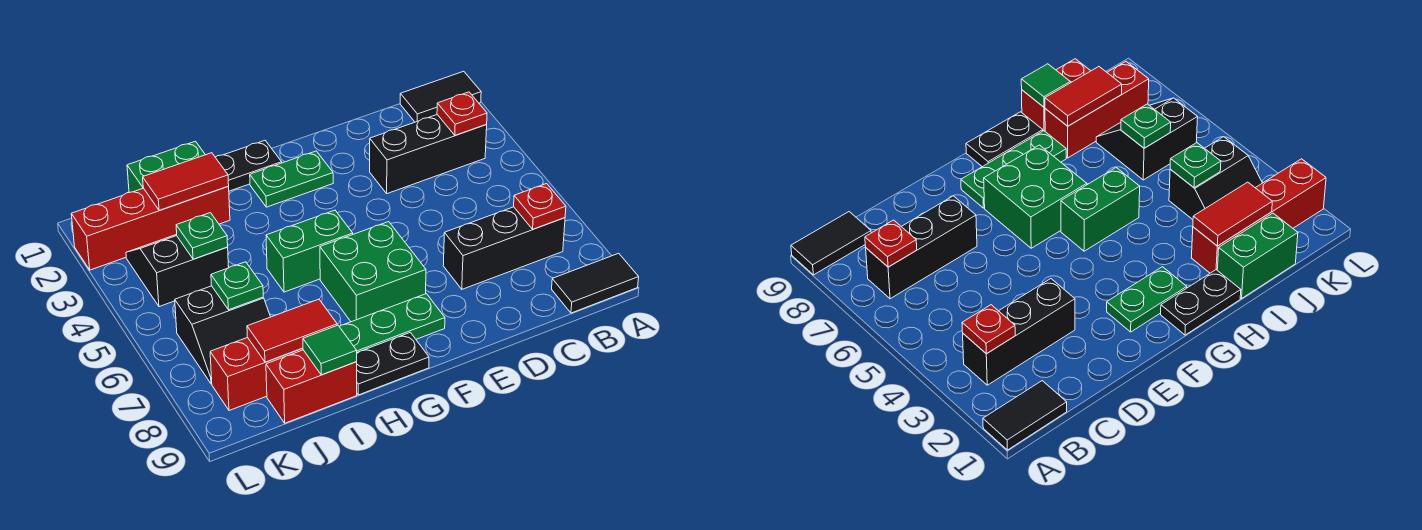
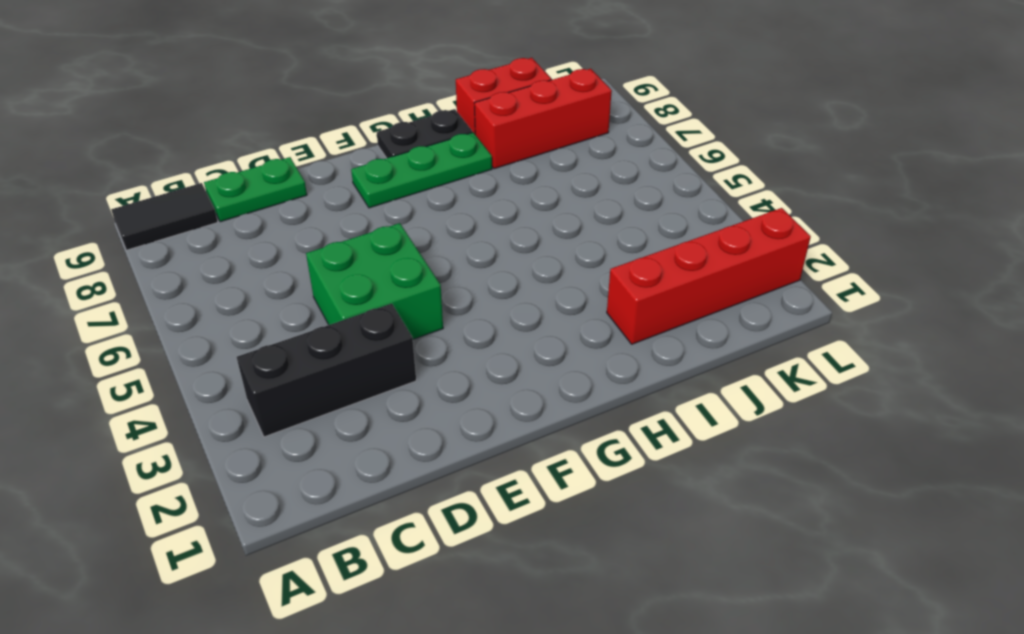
green 1x2 plate [204,157,307,222] -> green 1x2 plate moved to [250,151,333,207]
green 2x2 brick [306,223,443,339] -> green 2x2 brick moved to [320,222,426,322]
none -> black 1x2 tile [400,71,481,122]
none -> black 1x3 brick [443,207,565,289]
none -> black 1x2 plate [215,141,282,191]

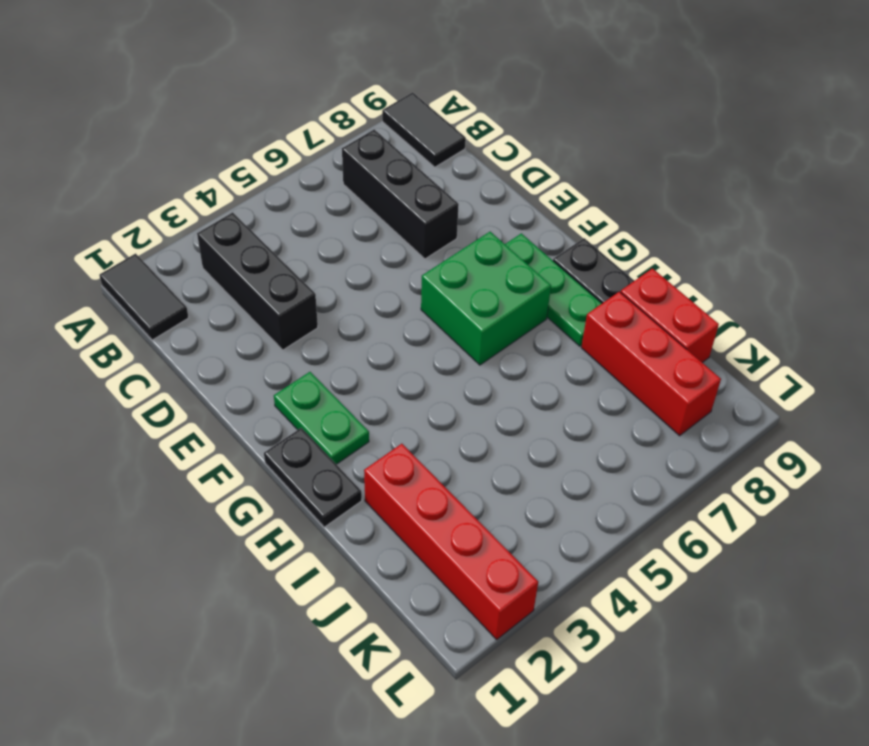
none -> green 1x2 brick [266,210,353,292]
none -> green 1x2 brick [127,141,205,192]
none -> black 2x2 slope [126,234,229,307]

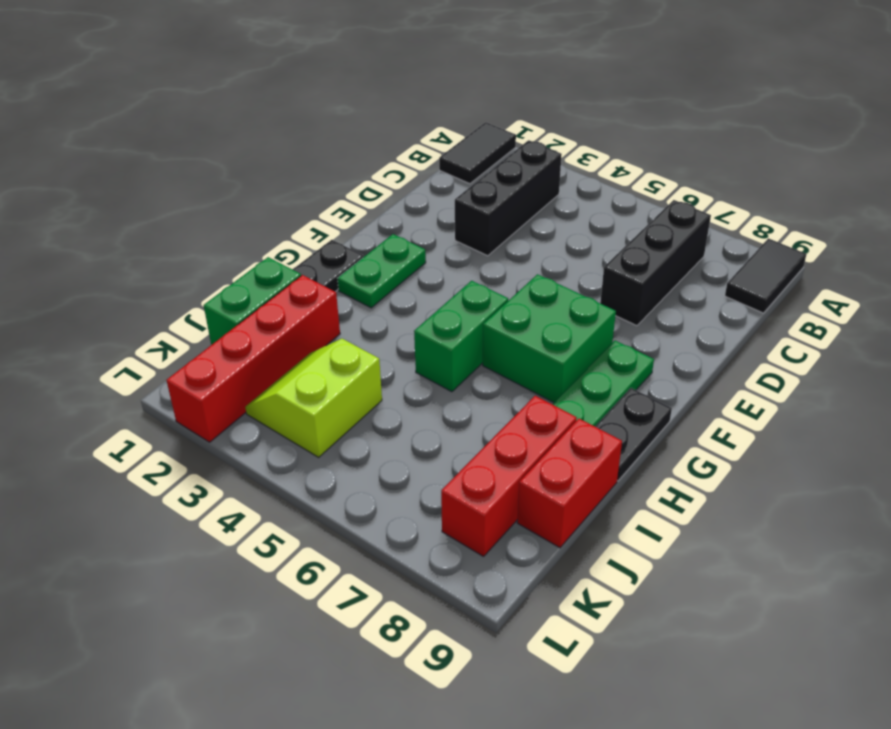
lime 2x2 slope [245,339,382,457] -> black 2x2 slope [126,234,229,307]
none -> black 2x2 slope [175,286,270,384]
none -> red 1x1 plate [437,92,487,135]
none -> red 1x1 plate [514,184,566,229]

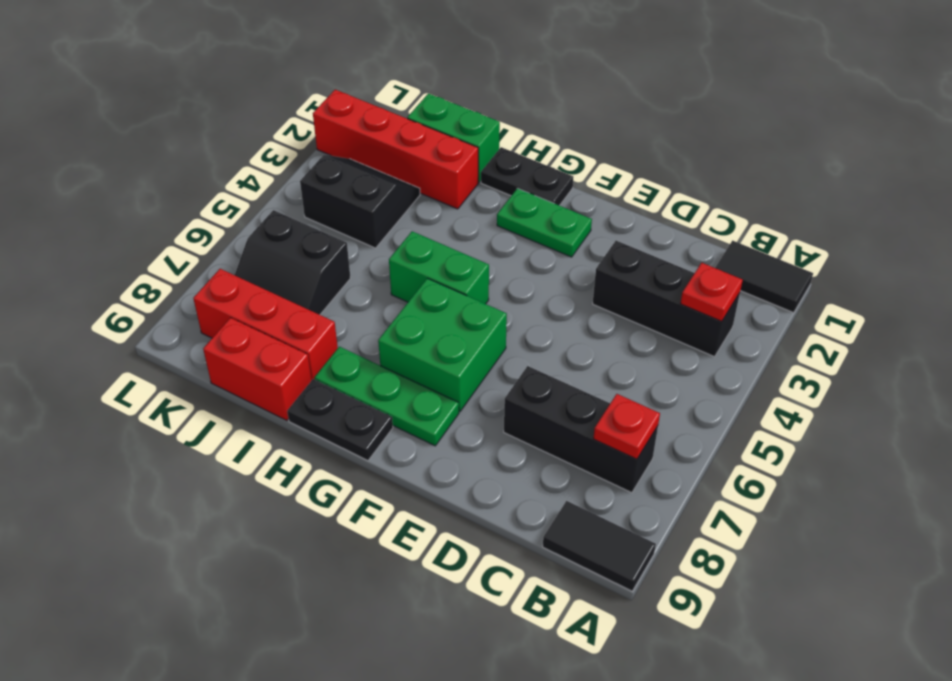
none -> red 1x2 tile [143,153,229,211]
none -> red 1x2 tile [247,299,337,362]
none -> green 1x1 tile [303,325,357,375]

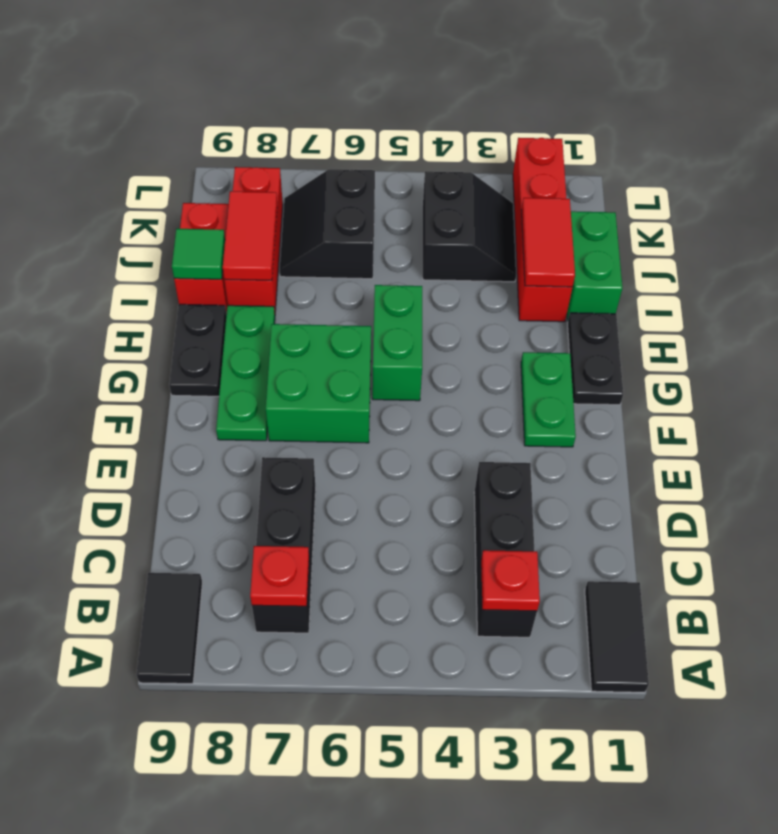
none -> green 1x1 plate [176,213,228,259]
none -> green 1x1 plate [211,262,263,310]

